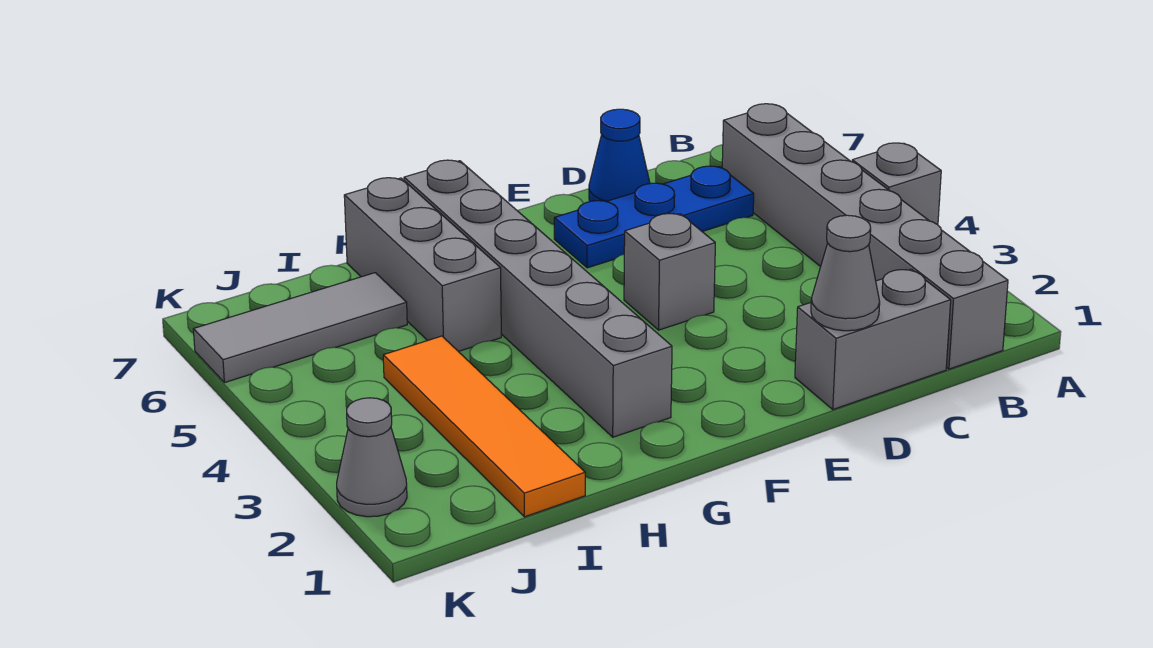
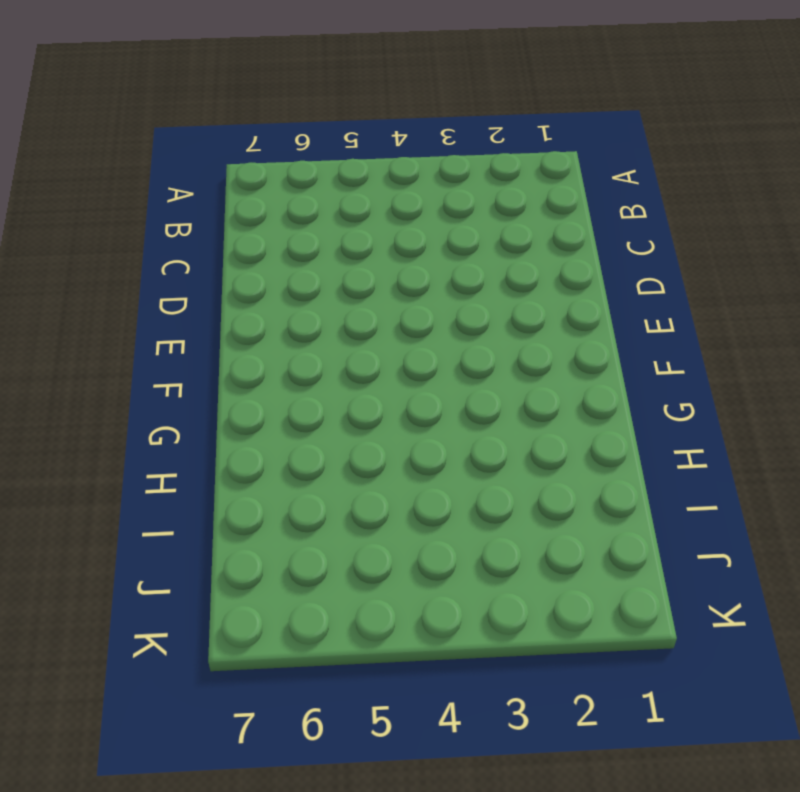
none -> grey 1x1 brick [852,143,941,225]
none -> grey 1x6 brick [722,104,1008,369]
none -> grey 1x2 brick [795,269,951,409]

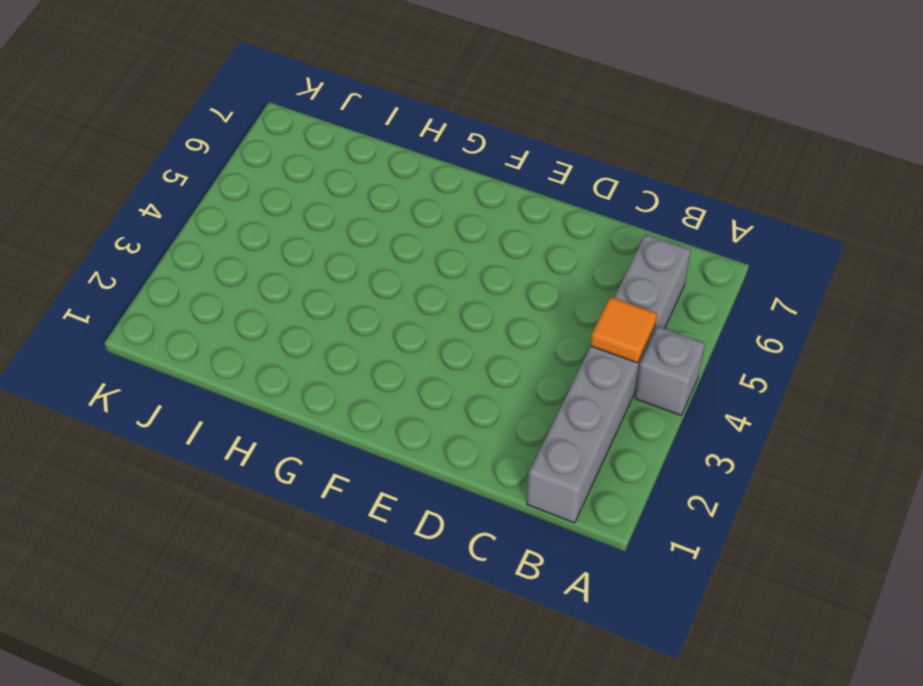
orange 1x1 tile [590,297,657,363] -> none
none -> grey 1x2 brick [795,269,951,409]
none -> blue 1x3 plate [554,166,754,268]
none -> blue 1x1 cone [589,109,650,202]

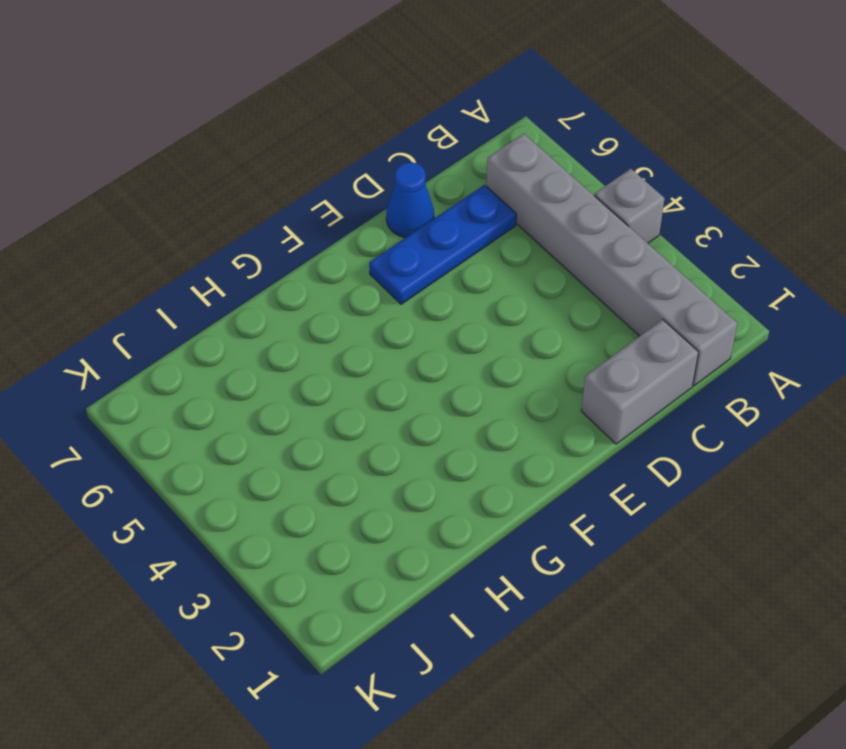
none -> grey 1x1 brick [624,214,715,330]
none -> grey 1x6 brick [404,160,672,437]
none -> grey 1x3 brick [344,178,501,352]

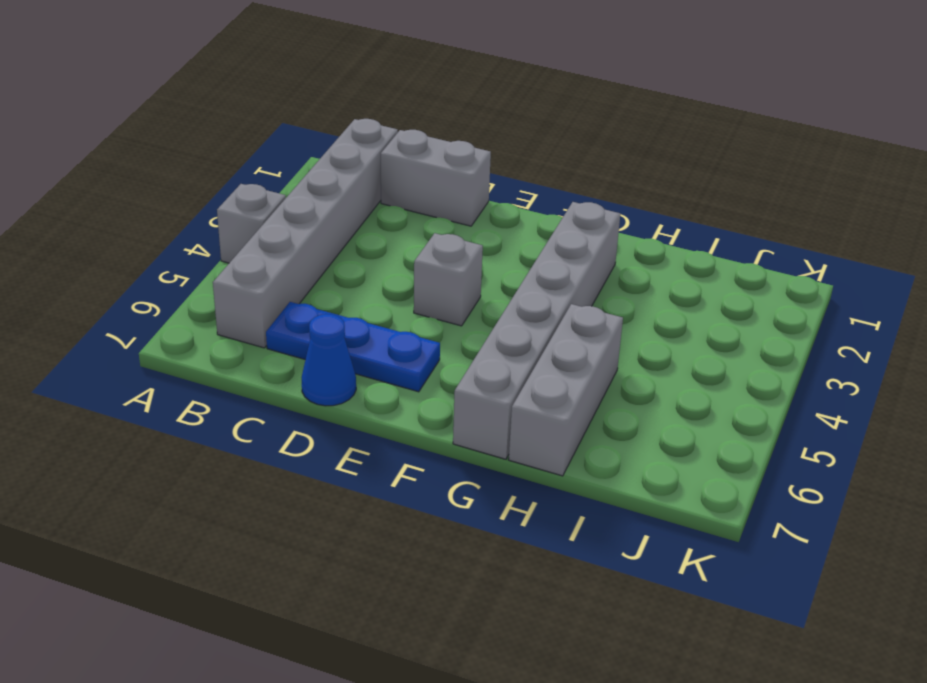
none -> orange 1x4 tile [383,336,585,517]
none -> grey 1x3 tile [193,273,407,383]
none -> grey 1x1 cone [337,398,407,517]

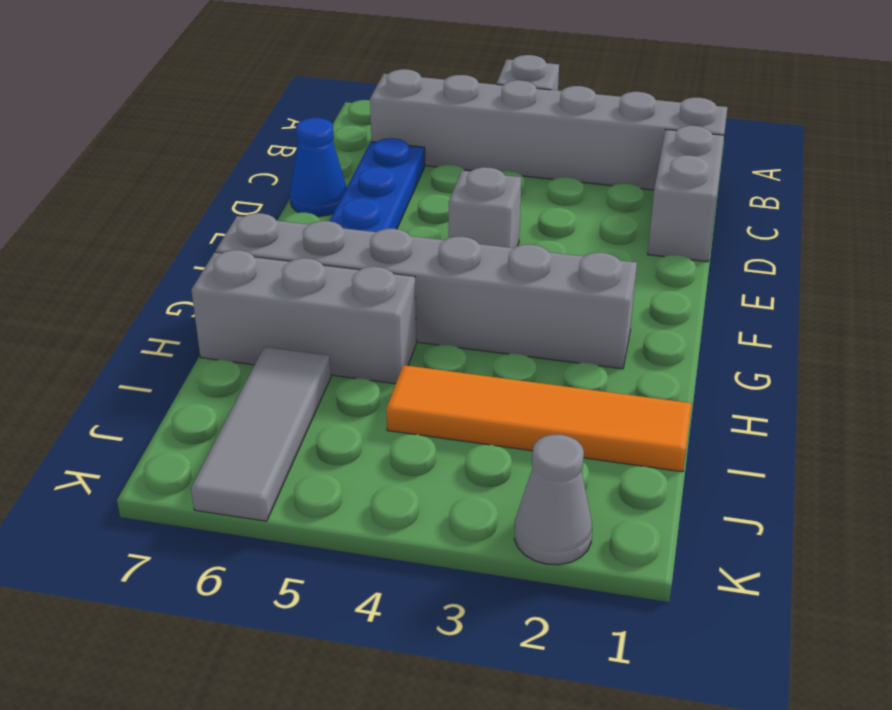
none -> grey 1x1 cone [811,215,880,331]

